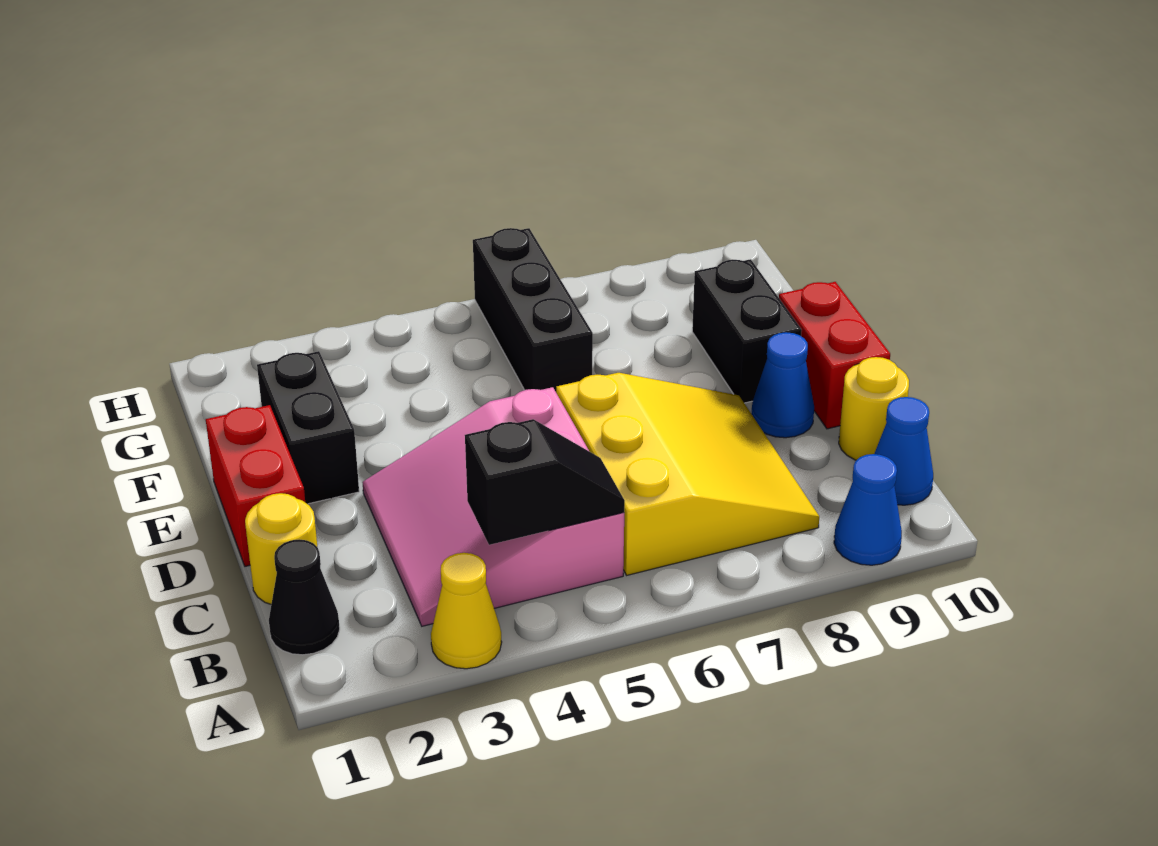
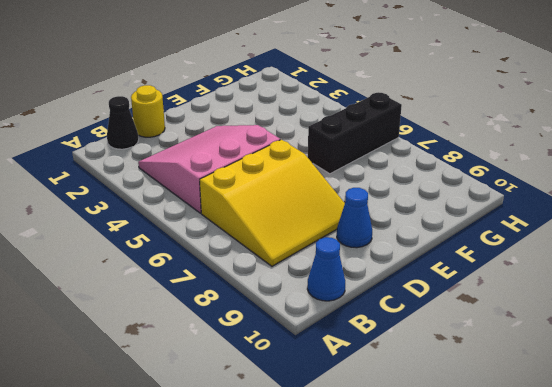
none -> yellow 1x1 cone [431,553,502,669]
none -> blue 1x1 cone [834,454,902,565]
none -> yellow 1x1 round brick [839,357,909,460]

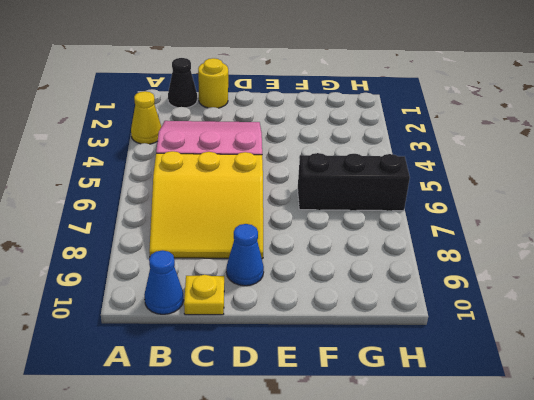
yellow 1x1 plate [184,275,224,315] -> yellow 1x1 round brick [839,357,909,460]
none -> blue 1x1 cone [834,454,902,565]
none -> red 1x2 brick [206,405,305,566]
none -> red 1x2 brick [779,282,890,429]

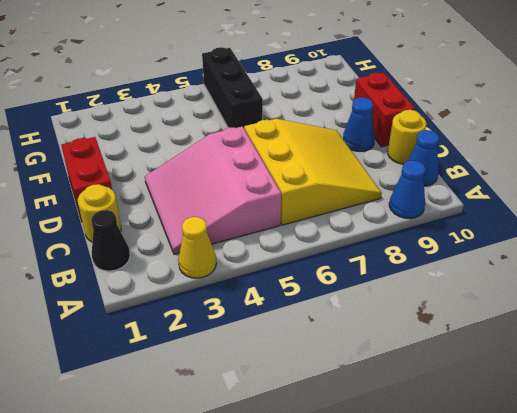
none -> black 1x2 brick [257,351,359,504]
none -> black 1x2 brick [692,259,802,403]
none -> black 1x2 slope [465,419,625,545]

